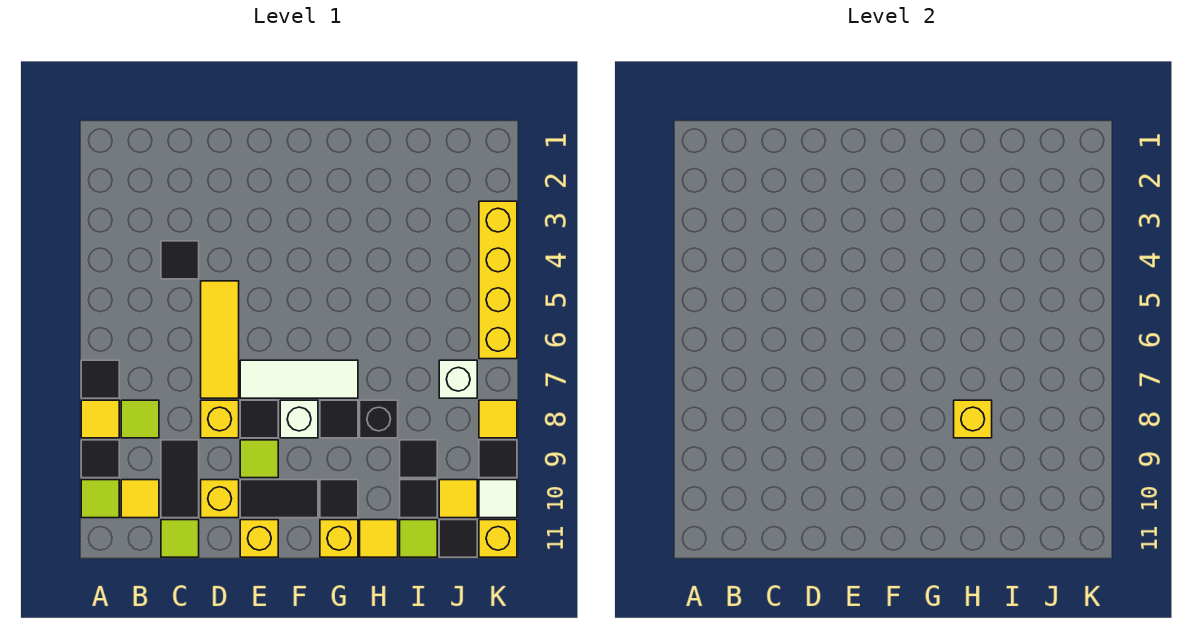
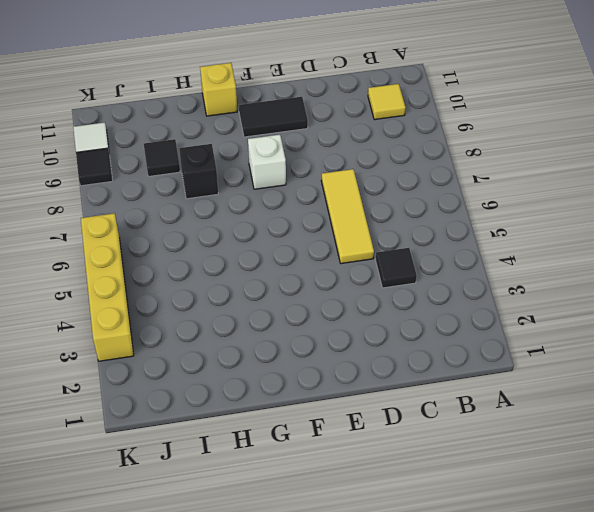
none -> black 1x1 tile [81,360,119,398]
none -> yellow 1x1 tile [81,400,119,438]
none -> black 1x1 tile [81,440,119,478]
none -> lime 1x1 tile [81,480,119,518]

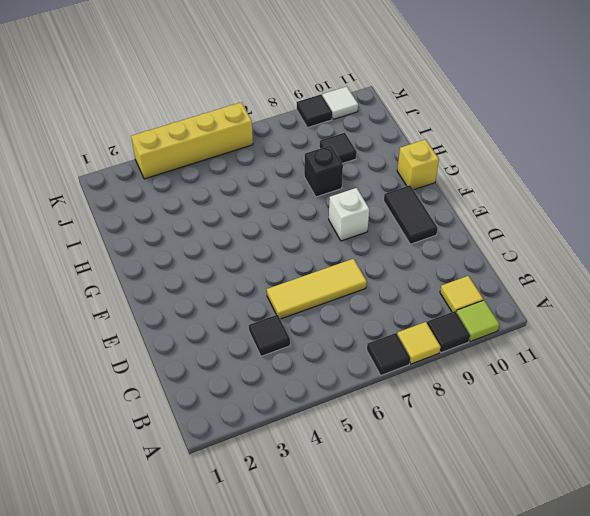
none -> lime 1x1 tile [121,400,159,438]
none -> black 1x2 tile [161,440,199,518]
none -> lime 1x1 tile [161,520,199,557]
none -> yellow 1x1 brick [201,400,239,438]

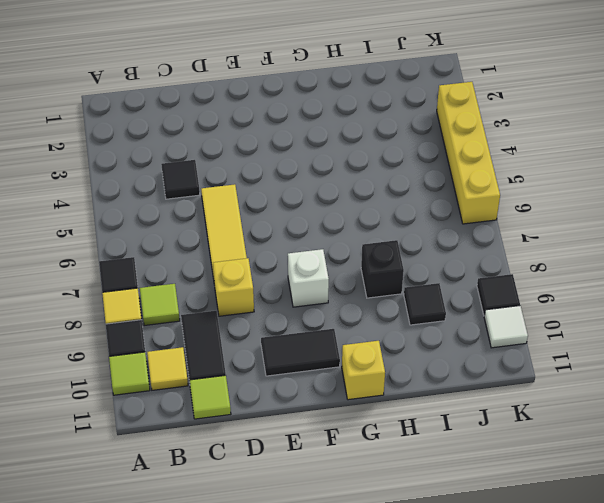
none -> yellow 1x1 brick [201,480,239,518]
none -> white 1x3 tile [240,360,358,398]
none -> black 1x1 tile [240,400,278,438]
none -> lime 1x1 tile [240,440,278,478]

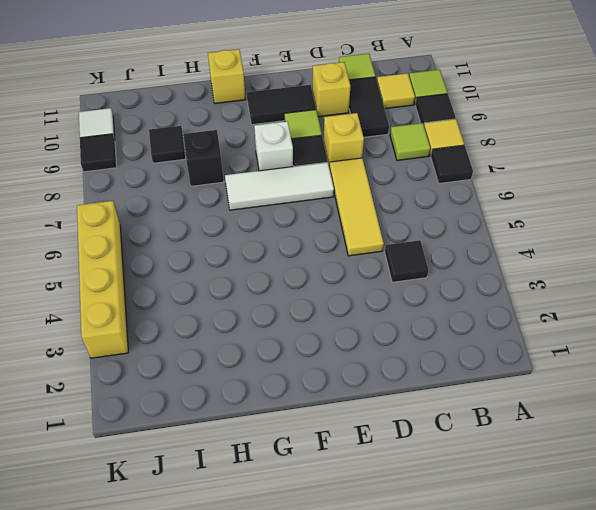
none -> yellow 1x1 brick [240,520,278,557]
none -> black 1x1 tile [320,400,358,438]
none -> black 1x1 tile [320,480,358,518]
none -> yellow 1x1 tile [360,520,398,557]

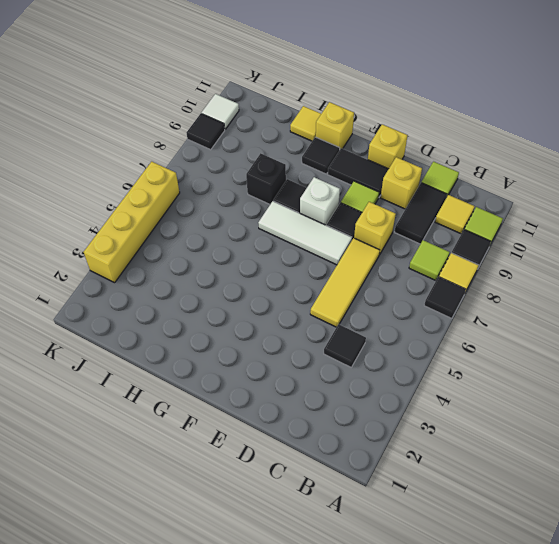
none -> black 1x1 tile [400,440,437,478]
none -> black 1x1 tile [400,480,437,518]
none -> lime 1x1 tile [400,520,437,557]
none -> white 1x1 brick [439,360,477,398]

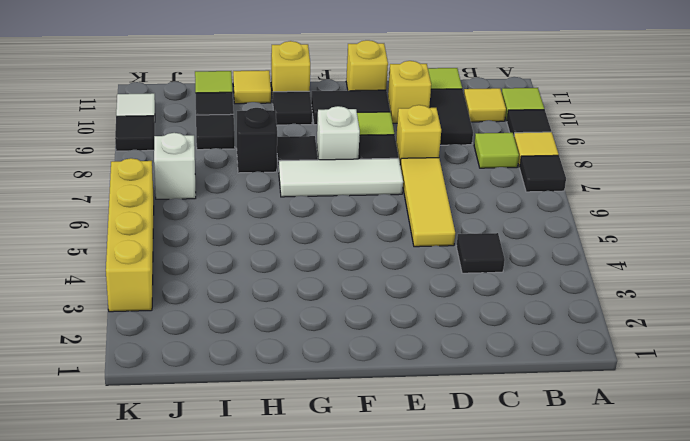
none -> yellow 1x1 tile [439,480,477,518]
none -> black 1x1 tile [439,520,477,557]
none -> yellow 1x1 tile [479,400,517,438]
none -> yellow 1x1 brick [479,520,517,557]

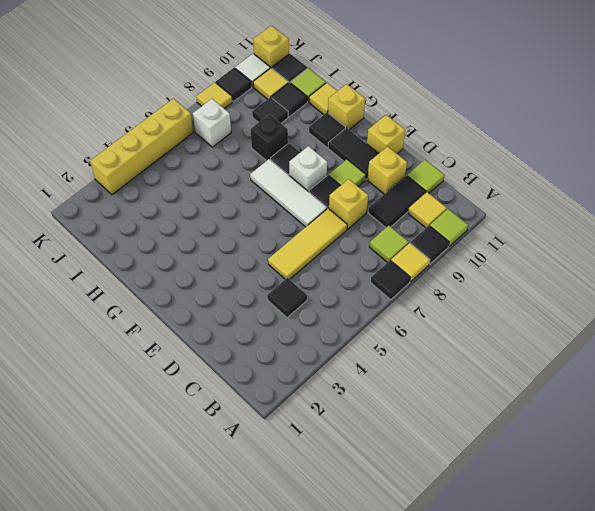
none -> yellow 1x1 brick [954,400,992,438]

